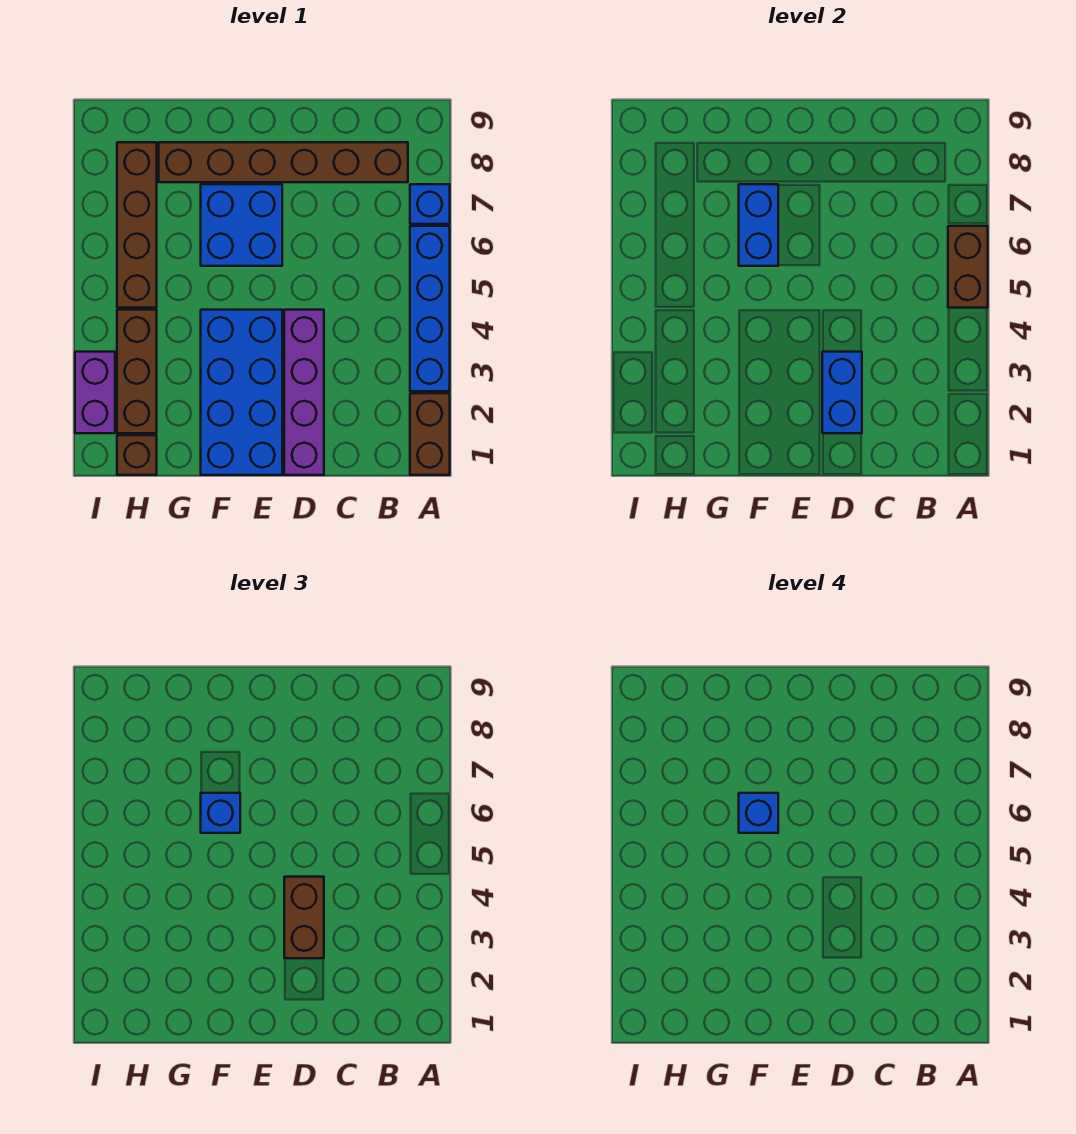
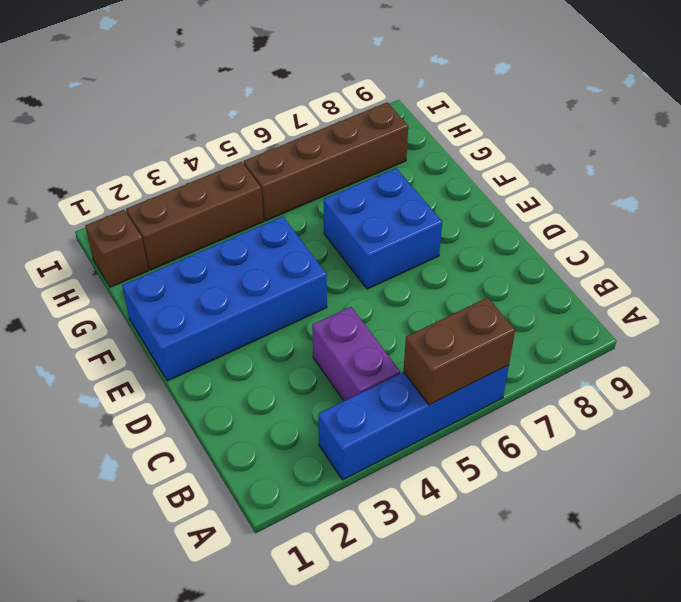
purple 1x2 brick [312,307,400,401] -> purple 1x2 brick turned to [75,352,115,433]
none -> brown 1x2 brick [410,393,450,475]
none -> blue 1x1 brick [410,184,450,224]
none -> brown 1x6 brick [159,142,408,182]

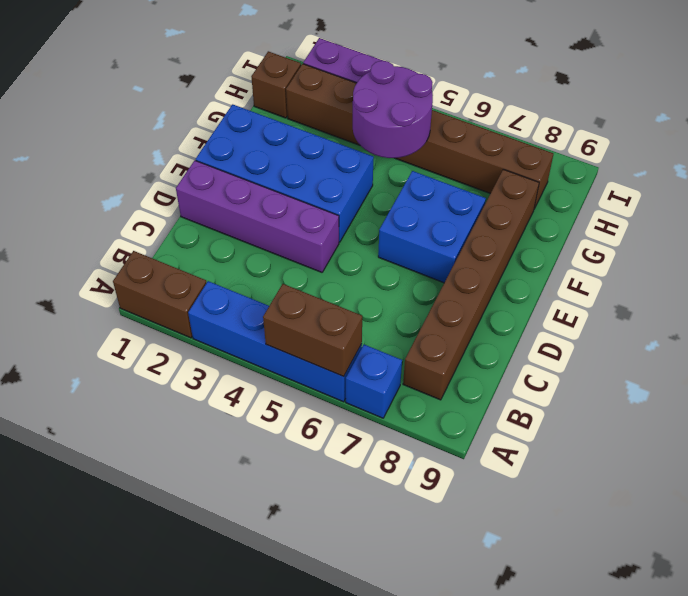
purple 2x2 round brick [353,61,433,158] -> none
none -> blue 1x2 brick [822,352,862,433]
none -> blue 1x2 brick [739,184,778,266]
none -> brown 1x2 brick [284,877,324,958]

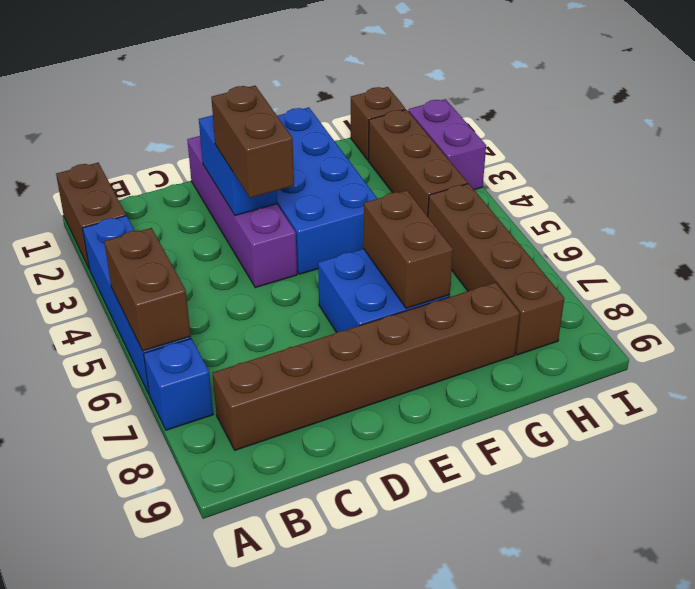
brown 1x2 brick [363,190,453,308] -> blue 1x2 brick [739,184,778,266]
none -> blue 1x1 brick [201,793,240,833]
none -> blue 1x1 brick [739,793,778,833]

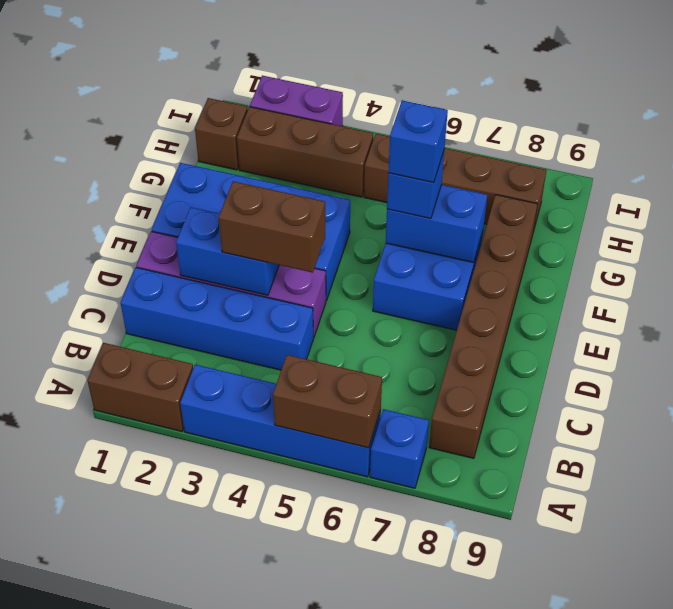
blue 1x4 brick [121,267,314,370] -> none

